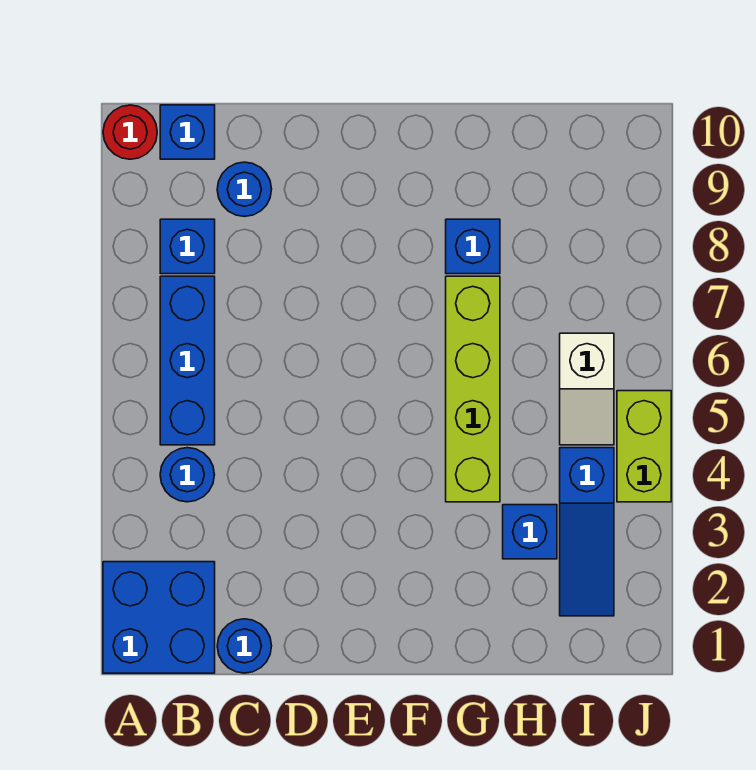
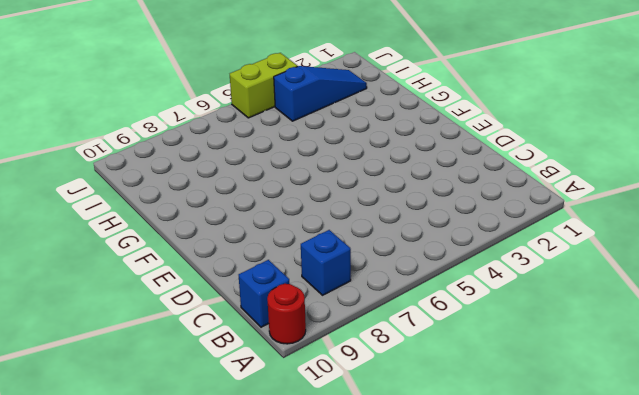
none -> blue 2x2 brick [103,562,215,673]
none -> blue 1x1 round brick [160,448,214,502]
none -> blue 1x3 brick [160,276,215,445]

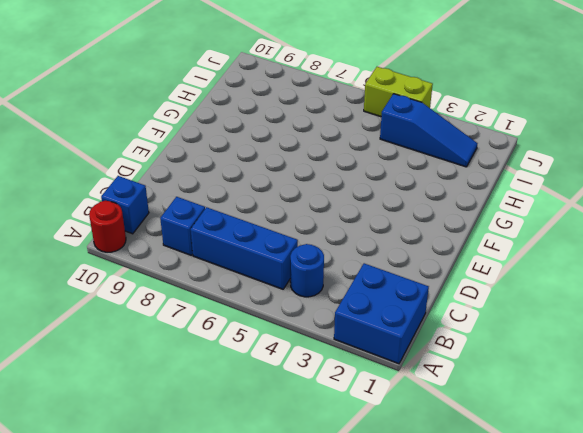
none -> blue 1x1 round brick [217,619,272,673]
none -> blue 1x1 round brick [217,162,272,216]
none -> lime 1x4 brick [446,276,500,502]

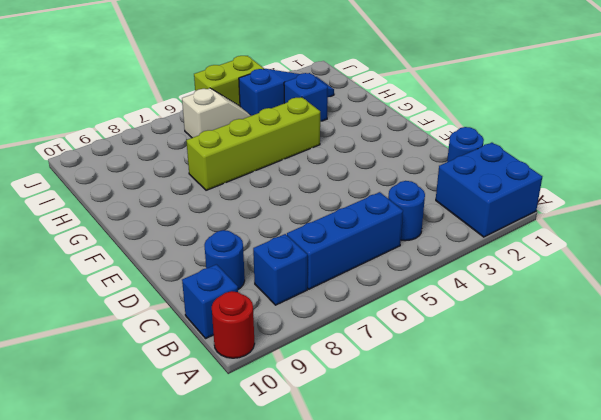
none -> blue 1x1 brick [446,219,500,274]

